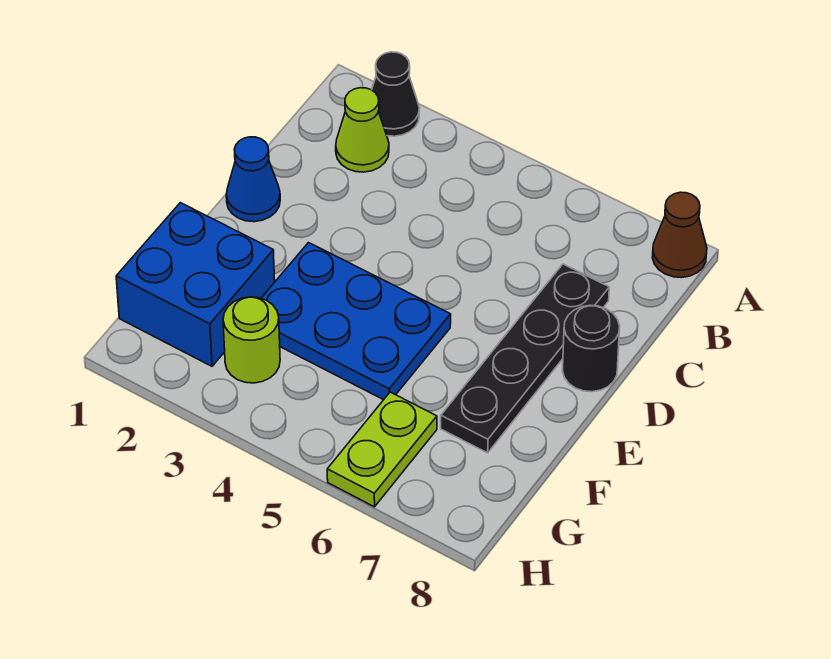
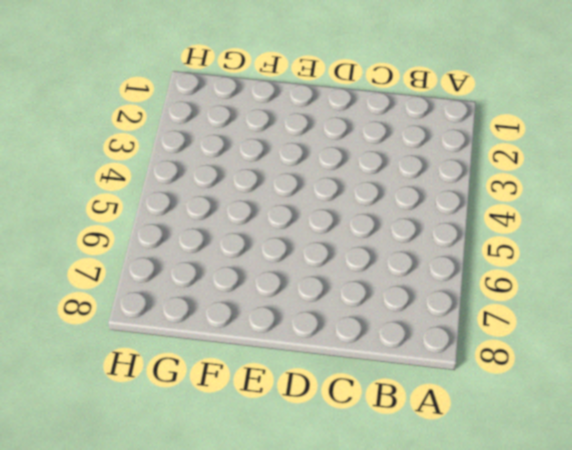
none -> black 1x1 cone [372,52,419,136]
none -> brown 1x1 cone [652,192,707,278]

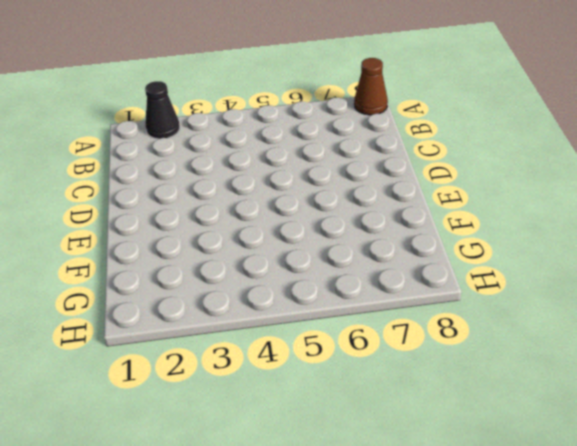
none -> lime 1x1 cone [336,88,389,172]
none -> black 1x4 plate [441,264,609,453]

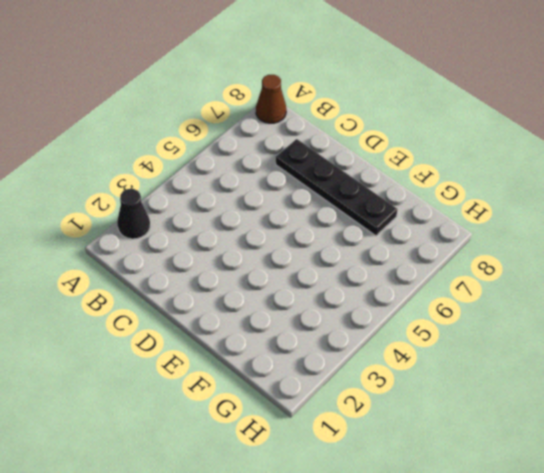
none -> lime 1x1 cone [336,88,389,172]
none -> blue 1x1 cone [226,137,280,222]

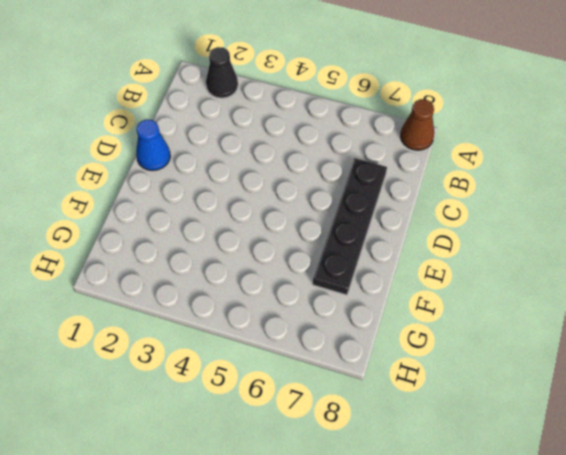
none -> lime 1x1 cone [336,88,389,172]
none -> black 1x1 round brick [563,305,620,392]

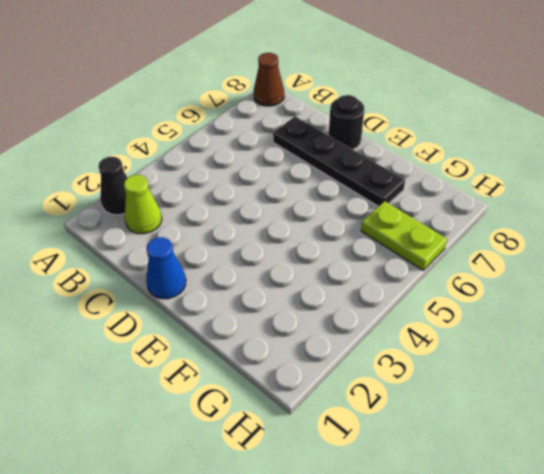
none -> blue 2x3 plate [261,243,451,400]
none -> blue 2x2 brick [116,203,275,366]

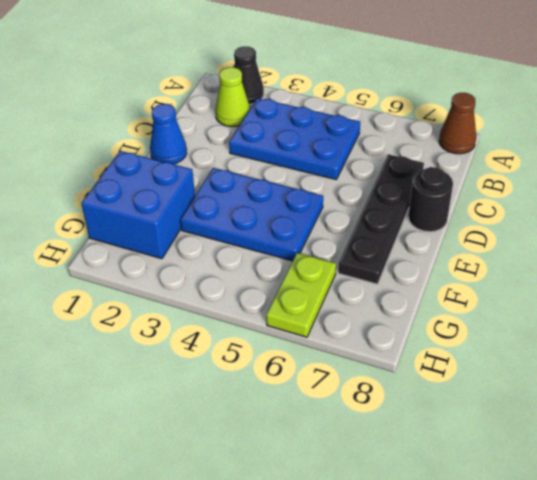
blue 2x3 plate [229,98,360,179] -> none
none -> lime 1x1 round brick [223,297,280,383]

